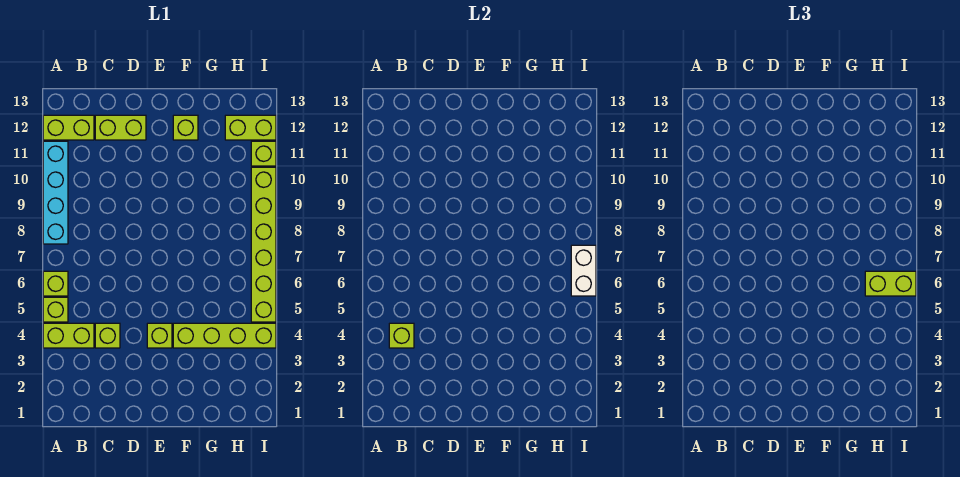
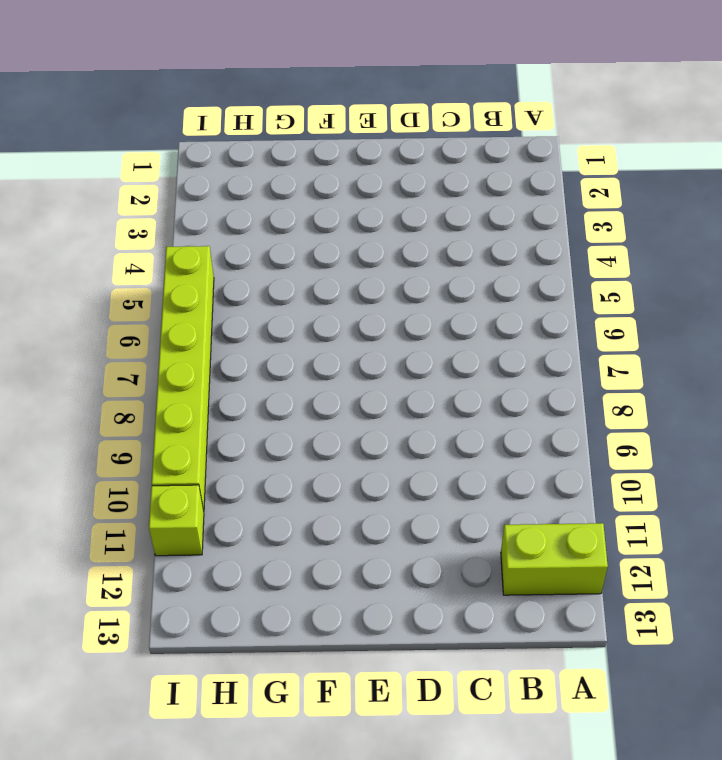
none -> lime 1x2 brick [43,323,94,348]
none -> lime 1x1 brick [43,297,68,322]
none -> lime 1x1 brick [43,271,68,296]

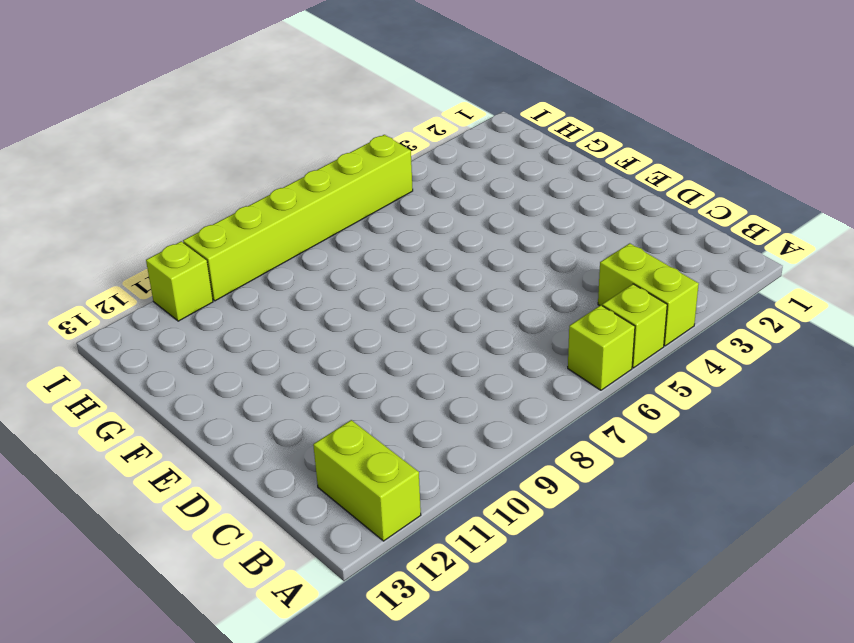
none -> cyan 1x4 brick [43,141,68,244]
none -> lime 1x1 brick [95,323,120,348]
none -> lime 1x2 brick [95,115,146,140]

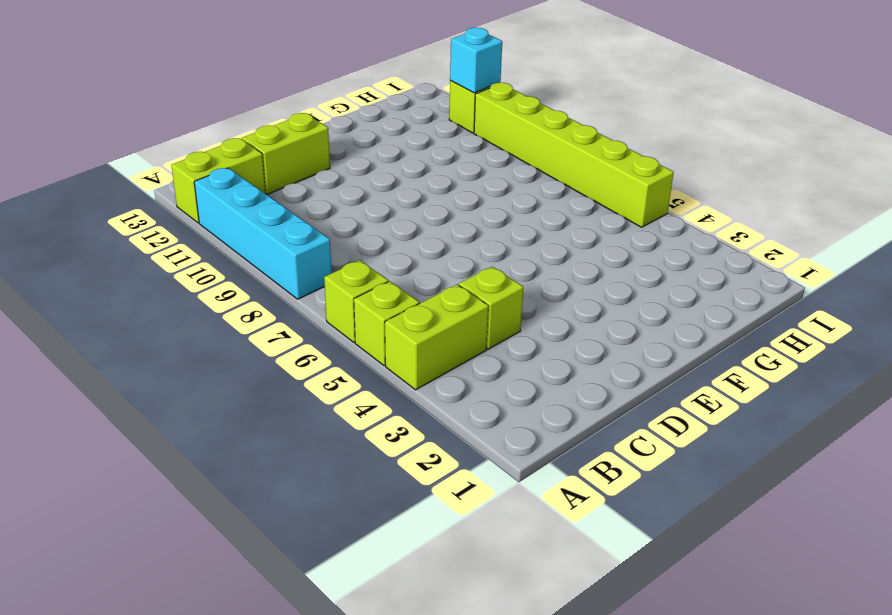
cyan 1x1 brick [450,28,502,93] -> none
none -> lime 1x1 brick [147,323,172,348]
none -> lime 1x4 brick [173,323,276,348]
none -> lime 1x1 brick [173,115,198,140]

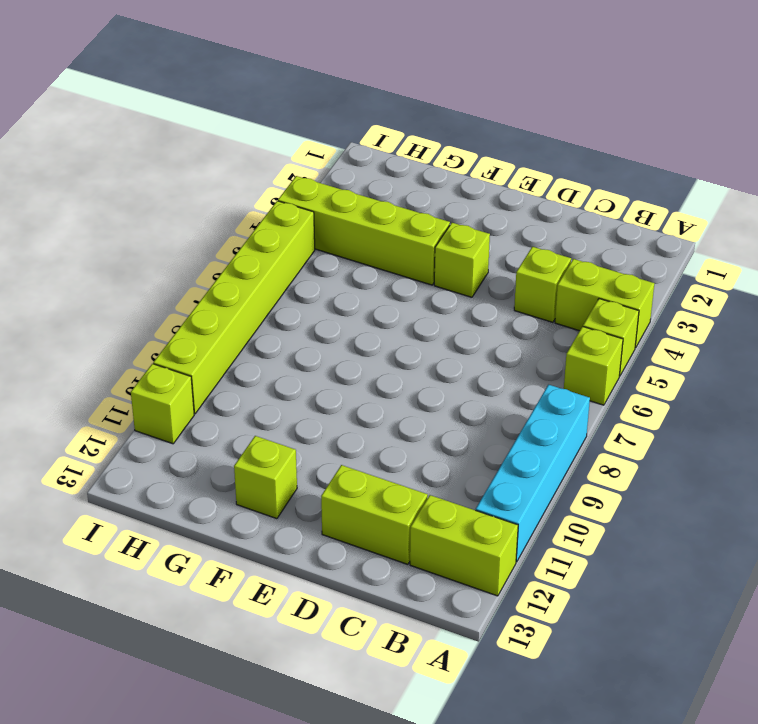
none -> lime 1x2 brick [225,115,276,140]
none -> lime 1x1 brick [389,323,414,348]
none -> white 1x2 brick [571,245,596,296]

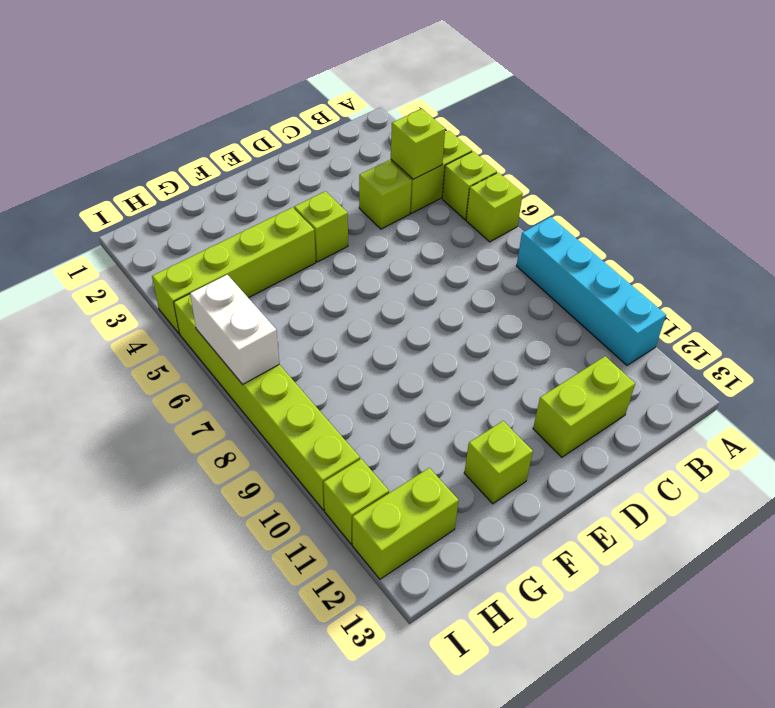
none -> lime 1x2 brick [43,115,94,140]
none -> lime 1x2 brick [865,271,916,296]

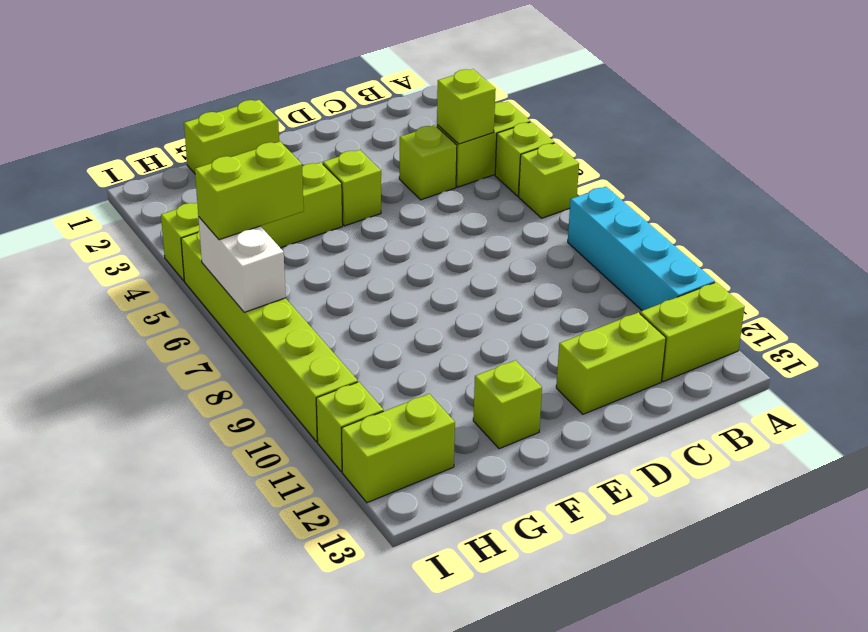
lime 1x2 brick [184,100,279,173] -> none

